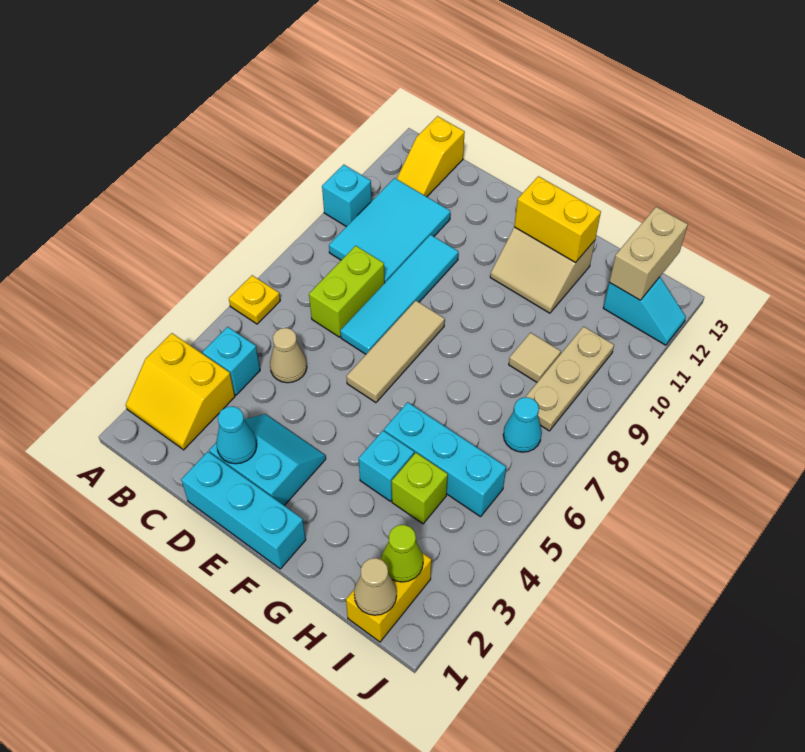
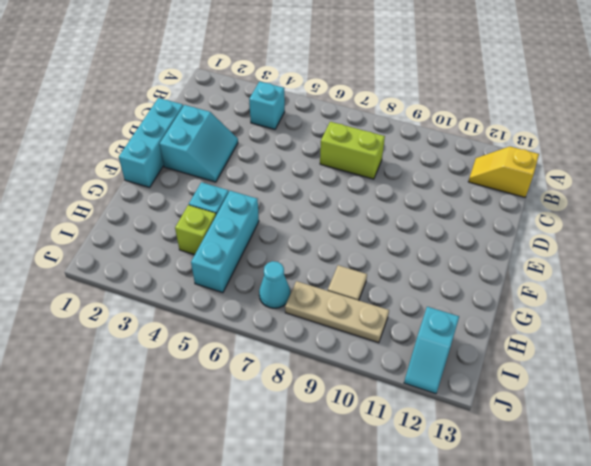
none -> yellow 2x2 slope [126,333,235,450]
none -> yellow 1x1 plate [229,275,280,324]
none -> cyan 1x1 brick [322,165,372,227]

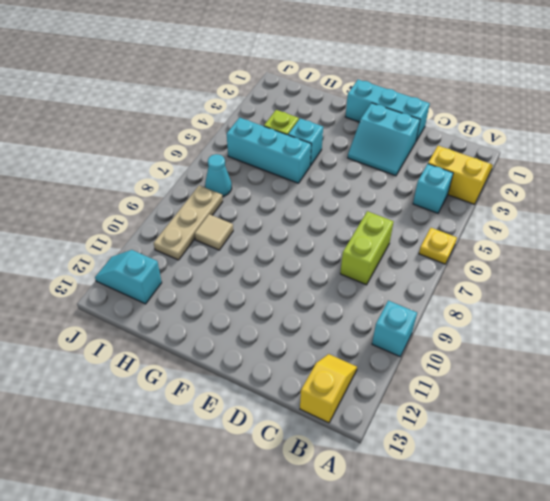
none -> cyan 2x3 tile [329,178,450,283]
none -> tan 1x1 cone [270,328,307,383]
none -> cyan 1x4 tile [340,235,458,354]

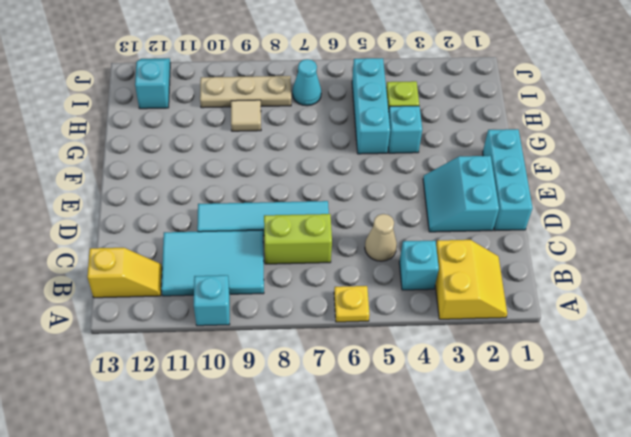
none -> tan 1x3 tile [347,301,445,403]
none -> tan 2x2 slope [490,227,595,313]
none -> yellow 1x2 brick [346,553,431,642]

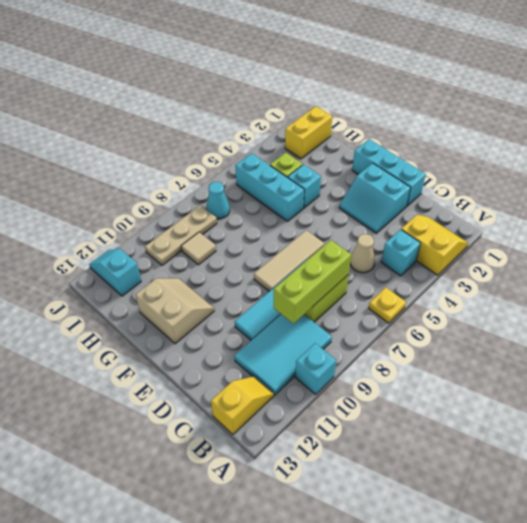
lime 1x3 brick [274,240,351,324] -> none
none -> cyan 1x1 cone [216,406,257,464]
none -> yellow 1x2 brick [514,176,601,263]
none -> tan 1x1 cone [354,558,397,615]

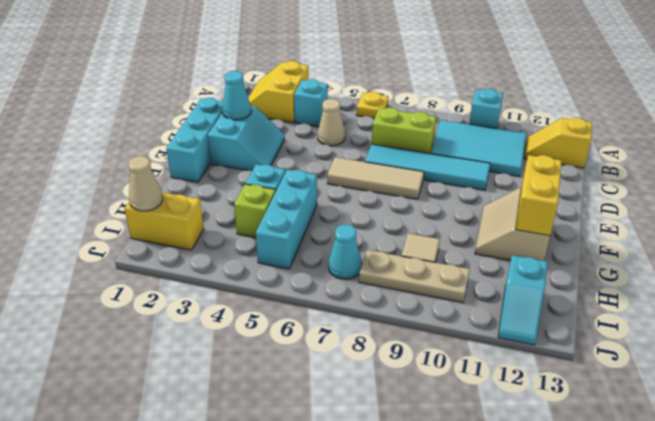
none -> lime 1x1 cone [381,525,423,582]
none -> tan 1x2 brick [609,207,688,300]

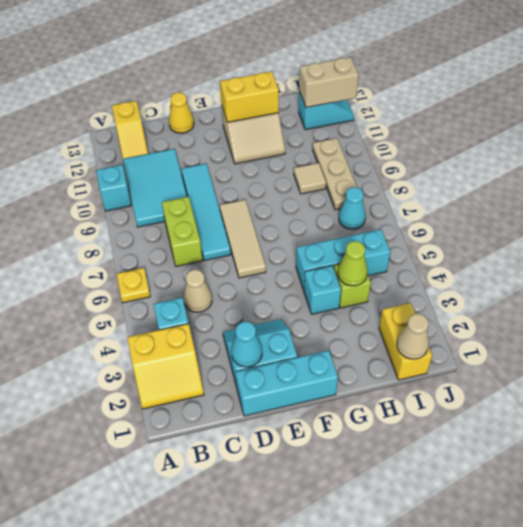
yellow 1x1 cone [169,93,194,133] -> none
lime 1x1 cone [338,241,368,286] -> lime 1x1 cone moved to [381,525,423,582]
tan 1x2 brick [299,57,359,108] -> tan 1x2 brick turned to [609,207,688,300]

